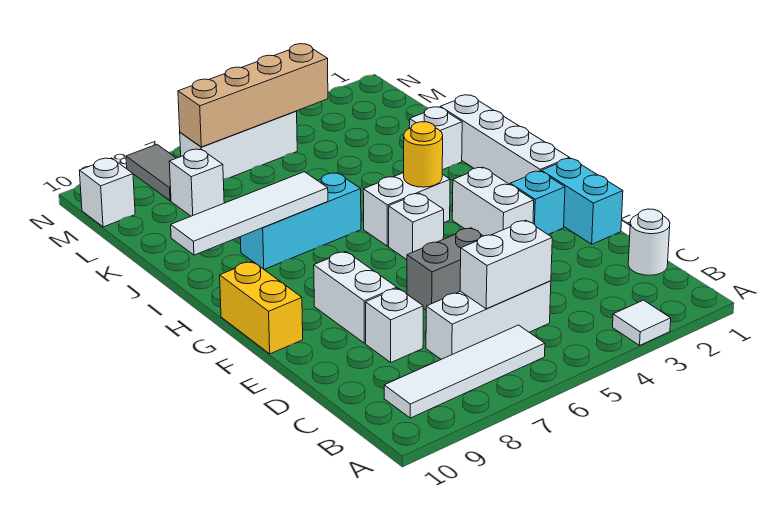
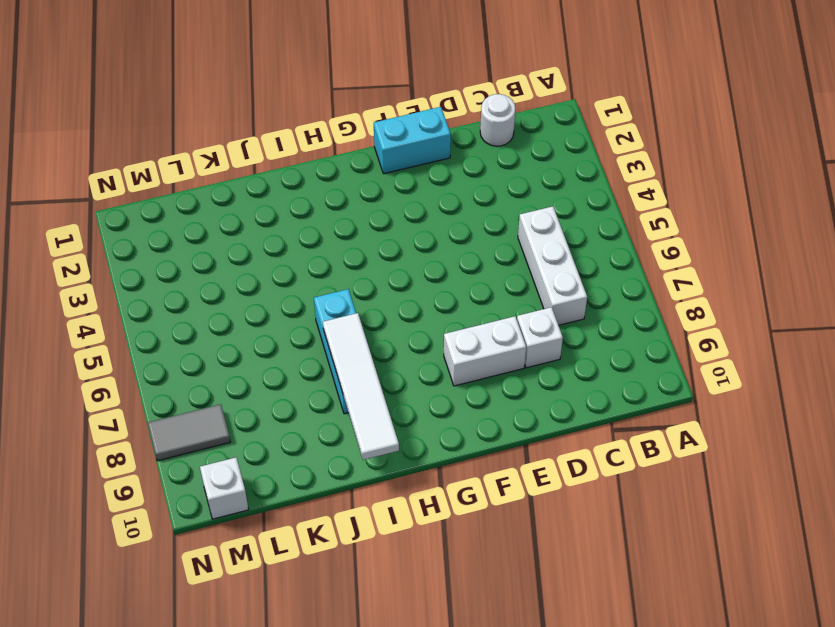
none -> white 1x1 tile [613,300,671,345]
none -> white 1x4 tile [384,325,545,418]
none -> grey 1x2 brick [407,228,483,310]

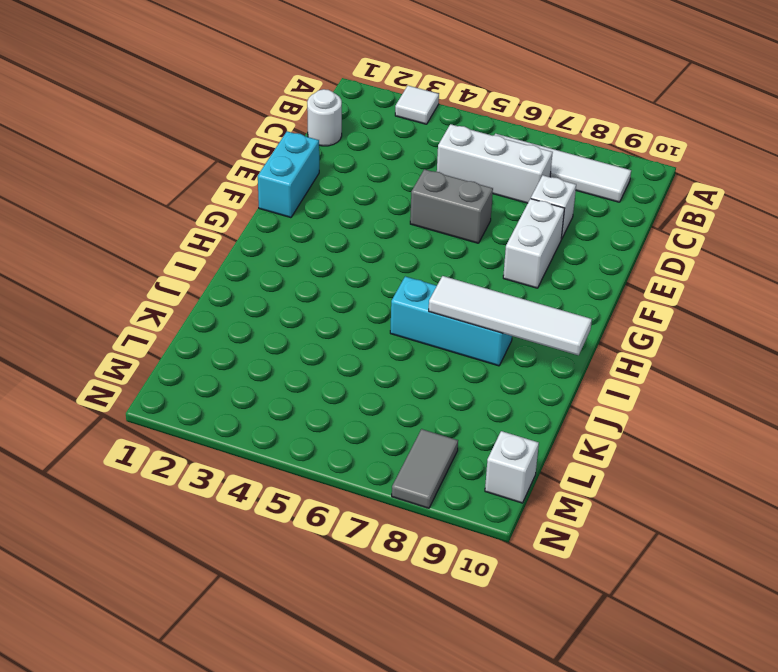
none -> cyan 1x1 brick [510,171,565,234]
none -> white 1x2 brick [452,167,534,236]
none -> yellow 1x2 brick [220,261,303,354]

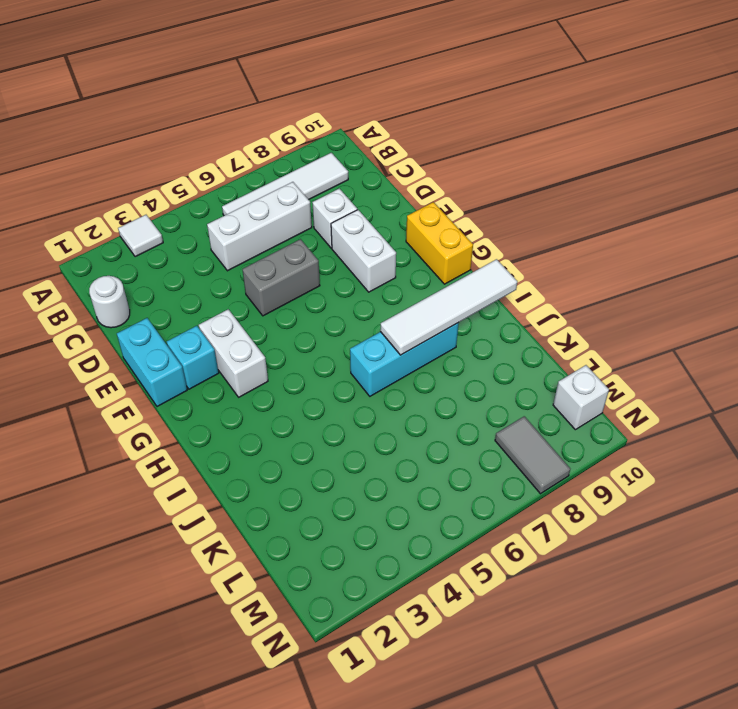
none -> white 1x4 brick [441,95,569,184]
none -> white 1x1 brick [389,193,444,260]
none -> white 1x2 brick [363,173,450,246]

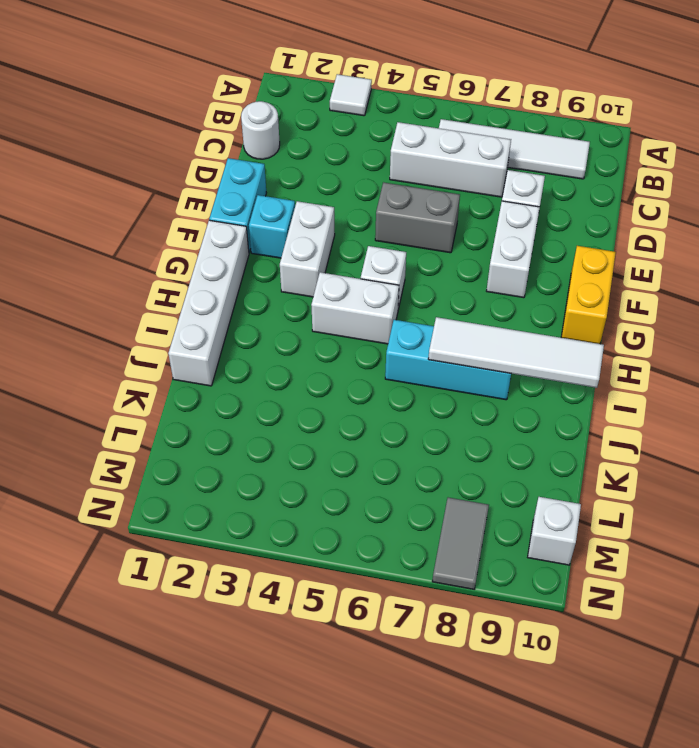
none -> white 1x1 brick [409,107,462,170]
none -> white 1x1 brick [169,149,224,216]
none -> white 1x3 brick [180,111,297,179]

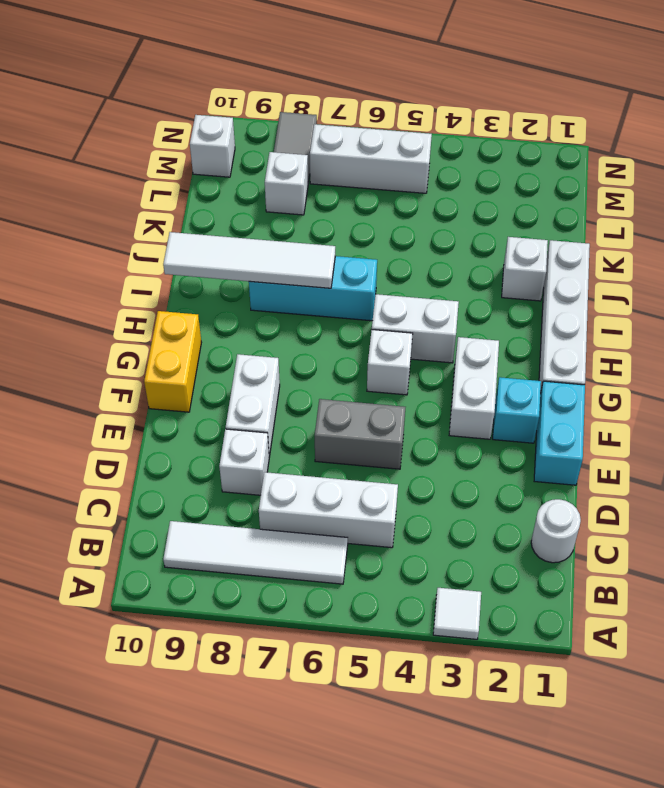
none -> white 1x2 brick [460,220,552,309]
none -> yellow 1x1 round brick [404,122,443,187]
none -> tan 1x4 brick [178,44,328,147]

